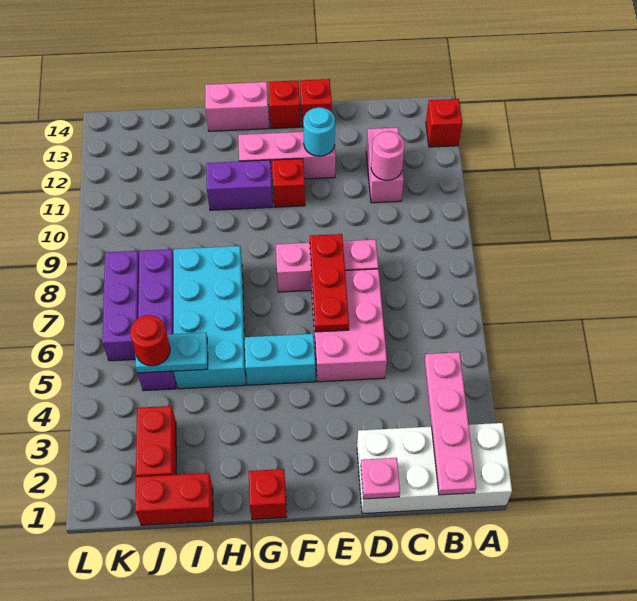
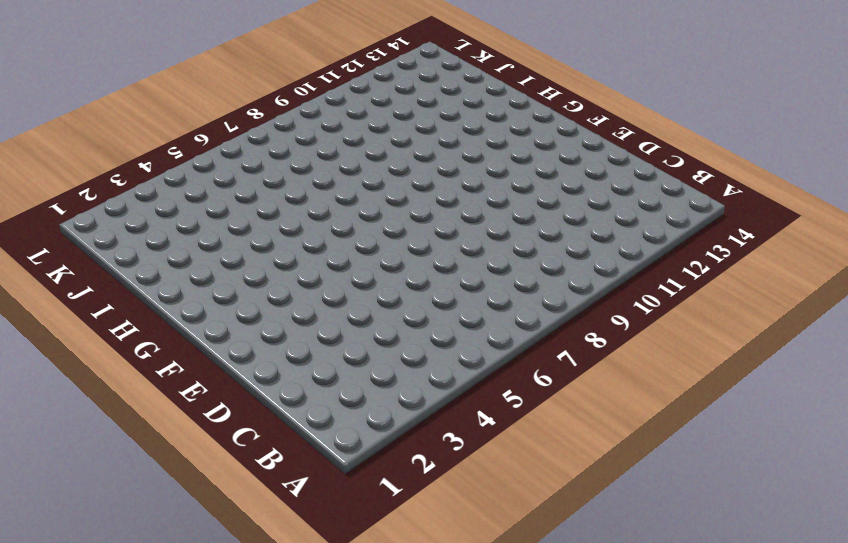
none -> white 2x4 brick [357,423,512,514]
none -> red 1x1 brick [426,99,462,147]
none -> pink 1x2 brick [366,128,404,203]

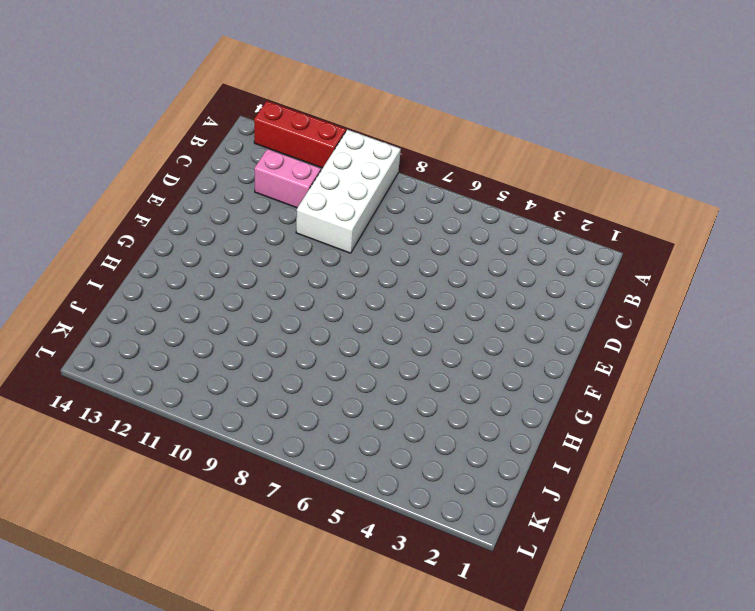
white 2x4 brick [296,130,401,253] -> white 2x4 brick moved to [357,423,512,514]
red 1x3 brick [254,101,346,168] -> red 1x1 brick [426,99,462,147]
none -> pink 2x3 brick [312,269,387,382]
none -> pink 1x3 brick [276,239,378,292]
none -> pink 1x3 brick [238,132,336,180]

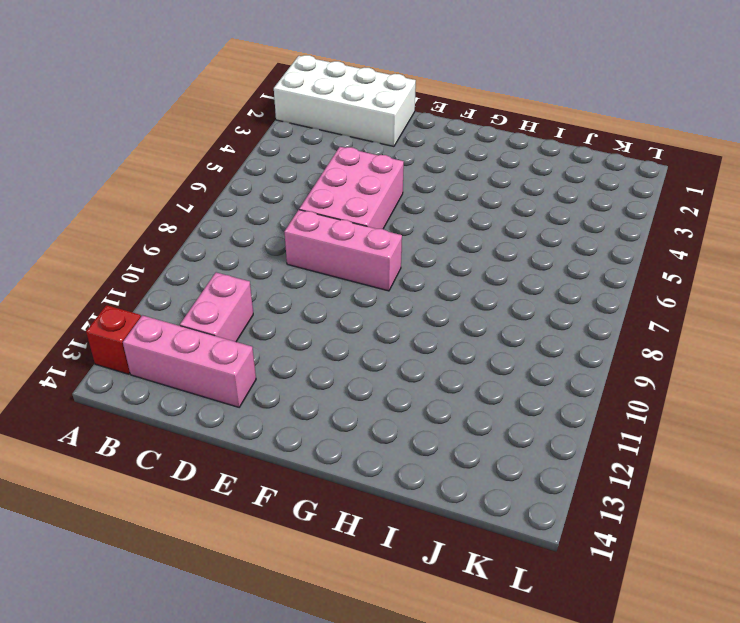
pink 1x3 brick [123,315,256,407] -> pink 1x3 brick moved to [238,132,336,180]
none -> red 1x1 brick [300,79,332,127]
none -> cyan 1x2 brick [245,334,316,385]
none -> red 1x1 brick [272,159,305,207]

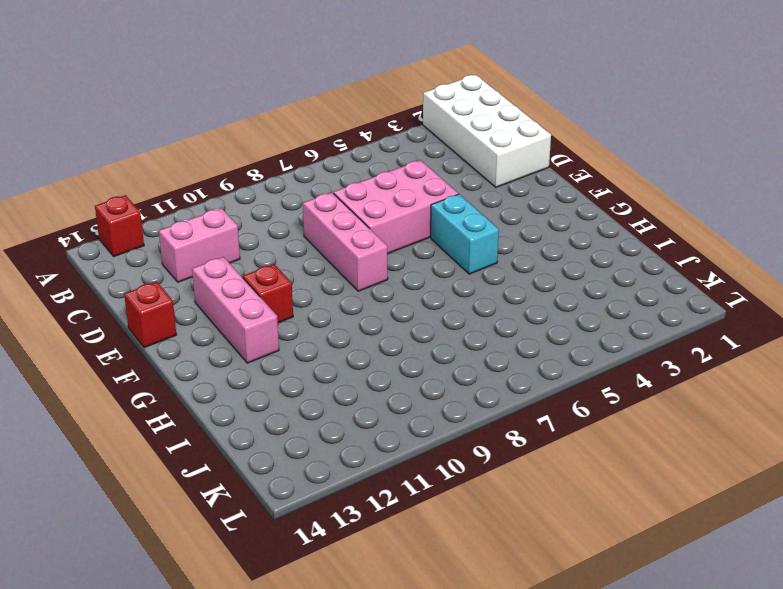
none -> red 1x1 brick [268,80,300,129]
none -> red 1x1 brick [249,469,287,519]
none -> purple 1x2 brick [206,160,273,210]

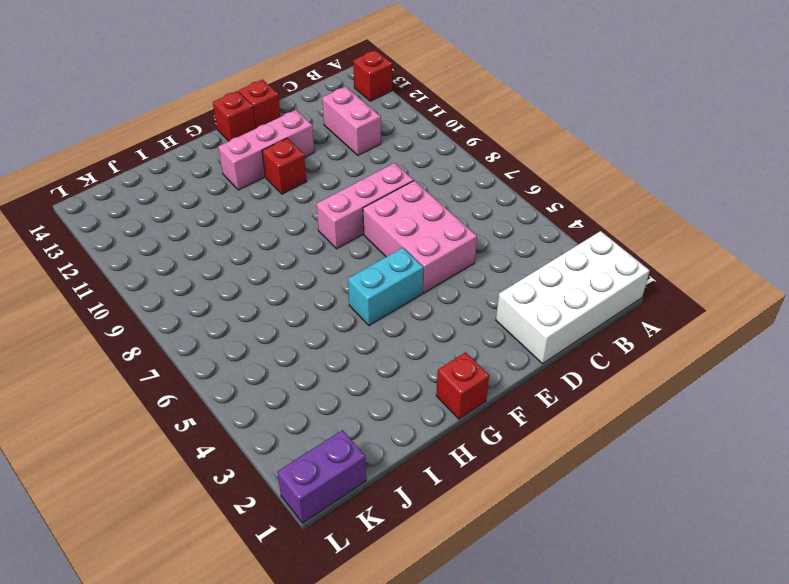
purple 1x2 brick [277,430,366,523] -> purple 1x2 brick moved to [206,160,273,210]
none -> pink 1x2 brick [205,82,269,131]
none -> cyan 2x4 brick [174,246,246,389]
none -> red 1x2 brick [135,473,213,525]

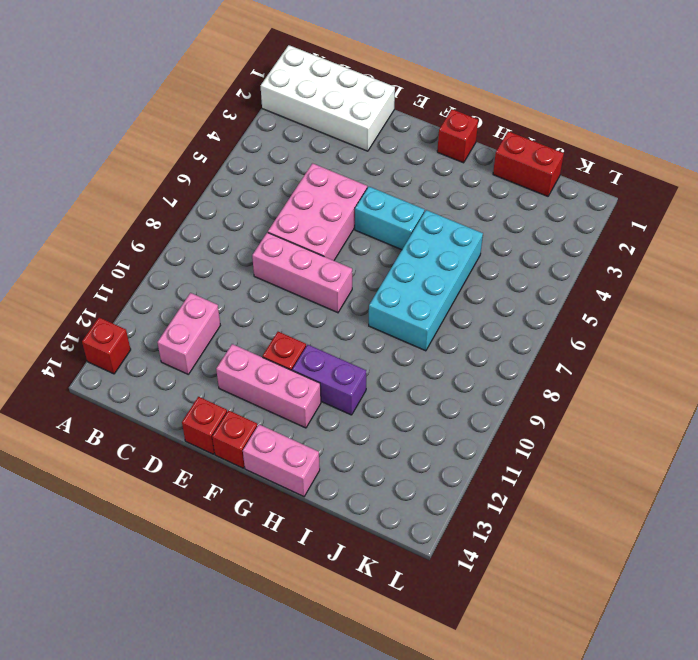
none -> red 1x2 brick [136,406,176,477]
none -> purple 1x4 brick [138,249,176,391]
none -> purple 1x3 brick [102,251,139,361]

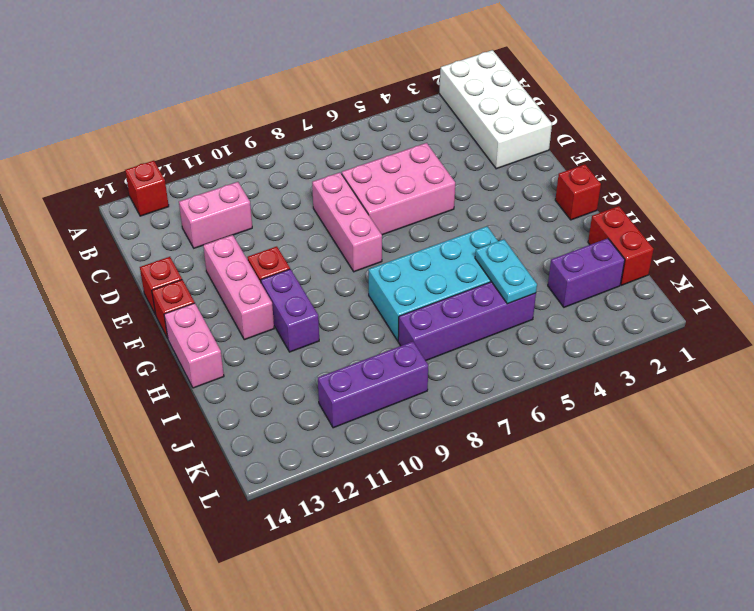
purple 1x2 brick [548,238,625,307] -> red 1x2 brick [136,406,176,477]
purple 1x3 brick [318,342,428,428] -> purple 1x3 brick moved to [102,251,139,361]
none -> cyan 1x2 brick [245,334,316,385]
none -> pink 1x4 plate [425,352,476,495]
none -> pink 1x1 round brick [371,131,405,180]

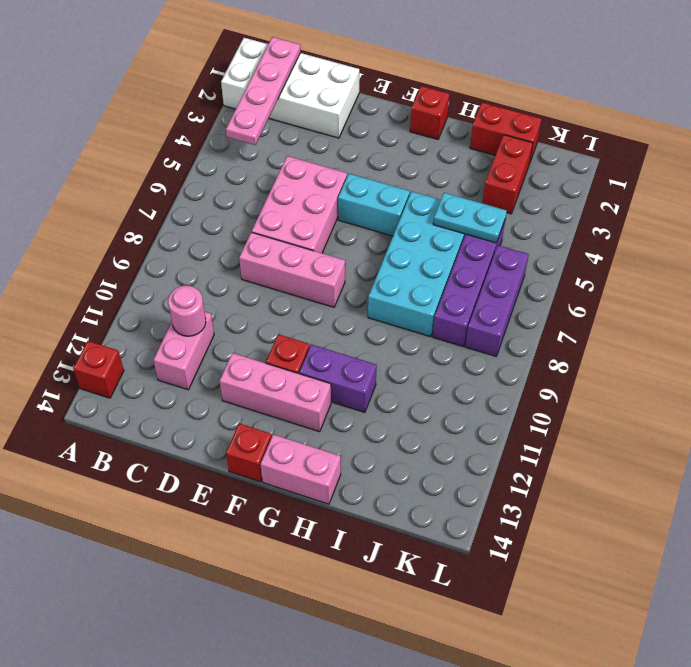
none -> red 1x1 brick [300,79,332,127]
none -> pink 1x1 plate [361,458,400,499]
none -> red 1x3 plate [310,234,349,332]

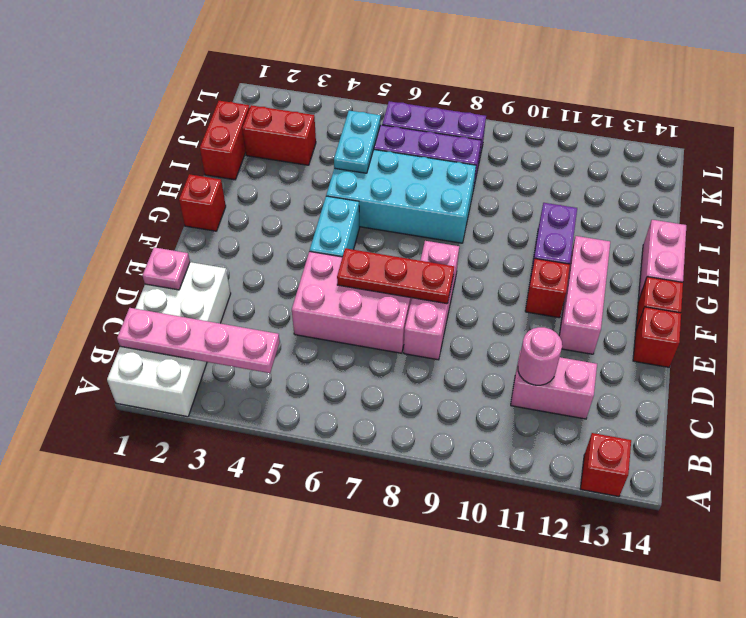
none -> cyan 1x1 round brick [303,107,335,156]
none -> red 1x1 round brick [130,315,170,366]

